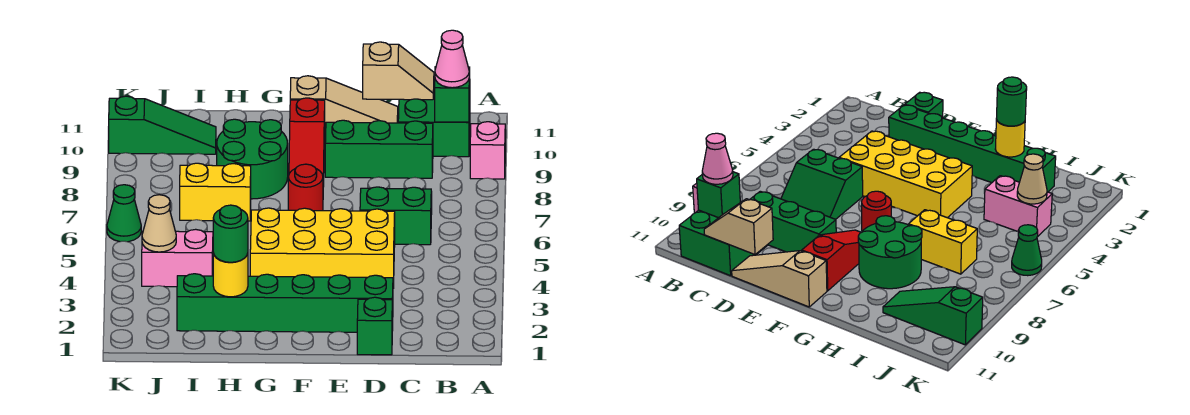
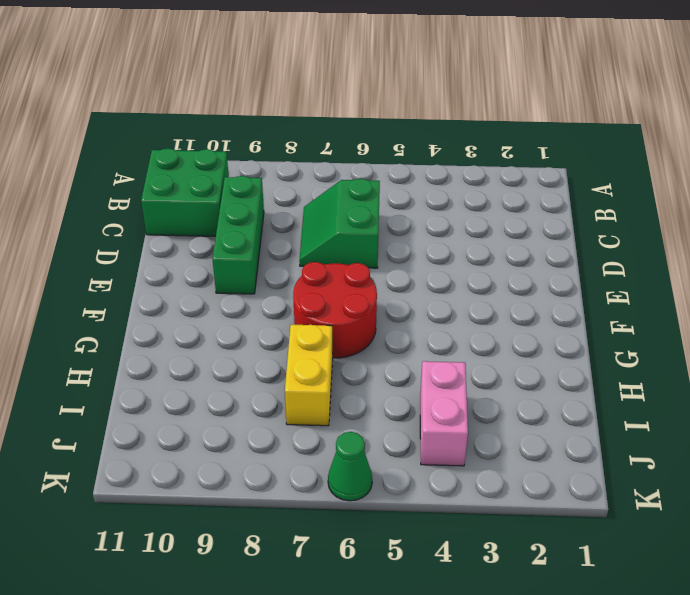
red 2x2 round brick [293,262,377,358] -> red 1x1 round brick [288,164,323,211]
none -> pink 1x1 brick [470,122,505,179]
none -> green 1x1 brick [357,297,392,355]
none -> green 1x6 brick [177,274,393,332]

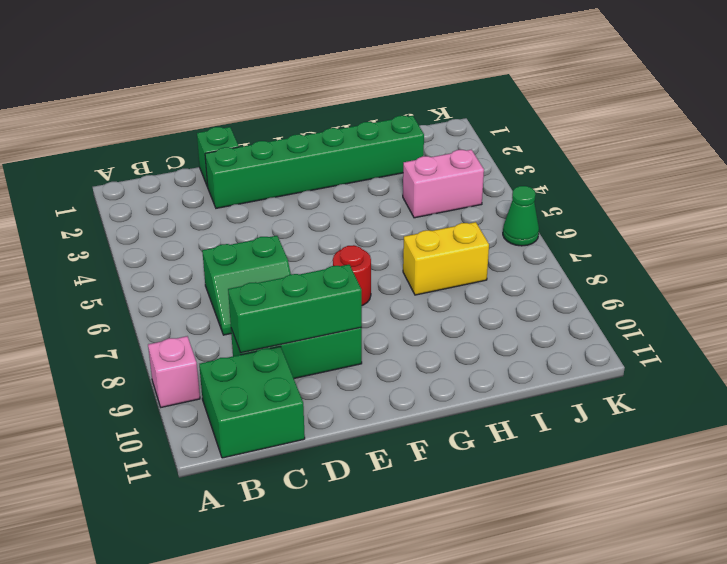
green 1x3 brick [228,264,362,353] -> none
none -> yellow 2x4 brick [250,208,395,288]
none -> tan 1x3 slope [290,76,398,133]
none -> red 1x3 slope [289,98,325,187]

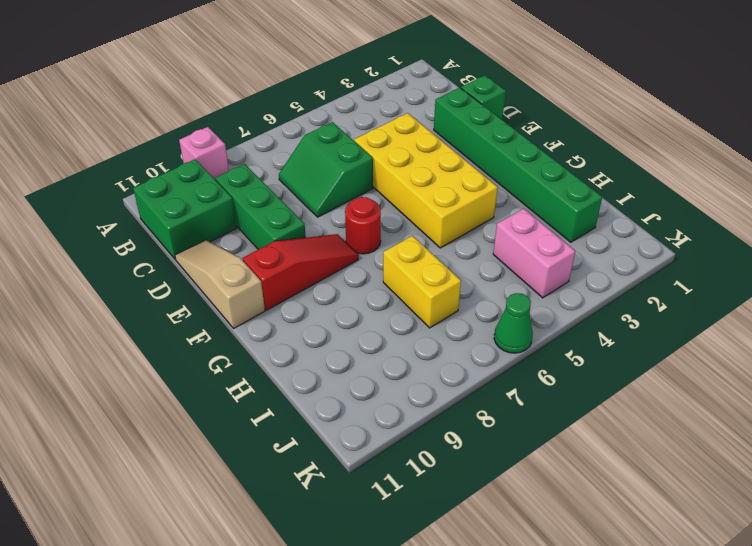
none -> green 2x2 round brick [217,119,288,199]
none -> green 1x3 slope [109,96,216,154]
none -> green 1x1 brick [435,67,470,122]

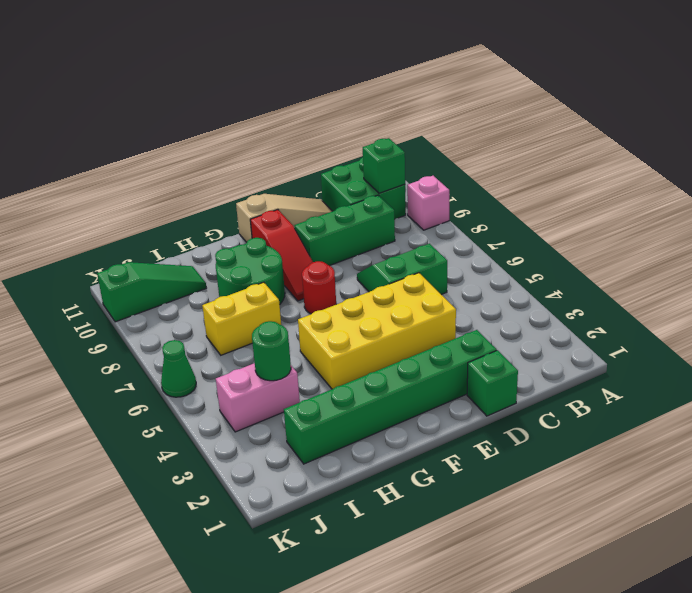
green 1x1 round brick [252,321,291,381] -> green 1x1 round brick moved to [213,205,248,262]
none -> tan 1x2 slope [363,42,434,100]
none -> yellow 1x1 round brick [213,253,248,297]
none -> tan 1x1 cone [142,195,176,252]

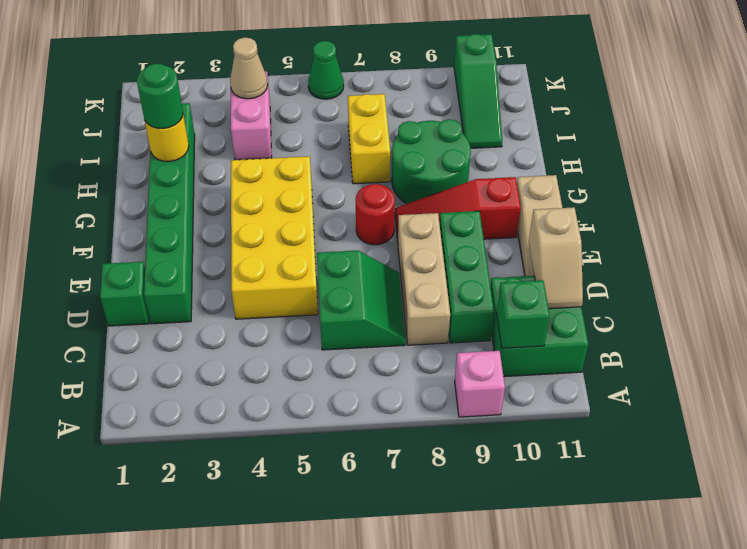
tan 1x3 brick [398,213,450,345] -> none
none -> pink 1x1 cone [435,30,469,88]

